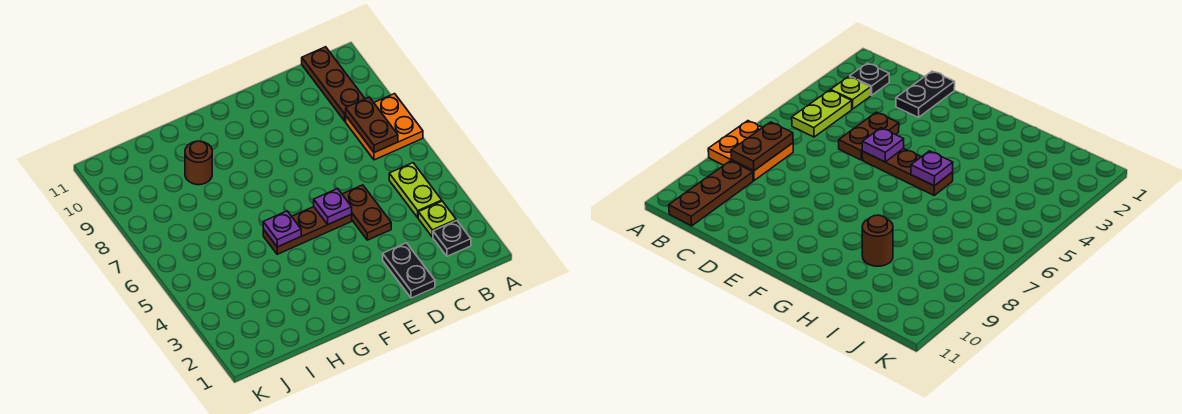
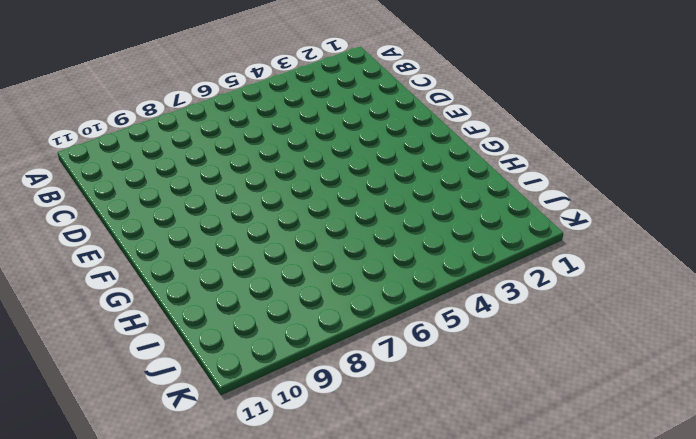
none -> orange 2x2 plate [346,94,423,160]
none -> black 1x1 plate [433,220,471,256]
none -> lime 1x1 plate [418,201,456,237]

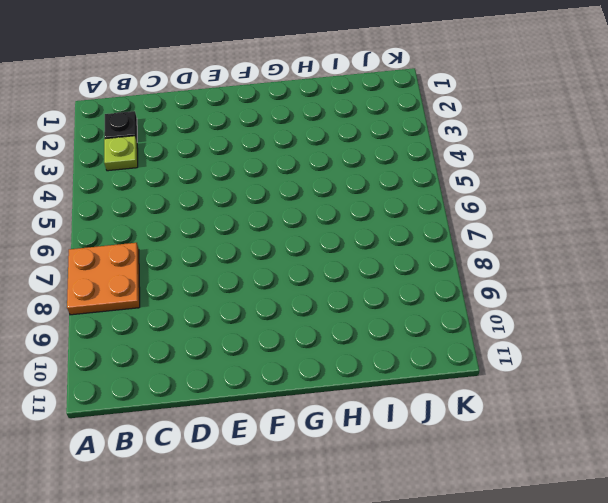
none -> lime 1x2 plate [389,163,442,218]
none -> brown 1x3 plate [302,47,365,121]
none -> black 1x2 plate [383,243,435,298]

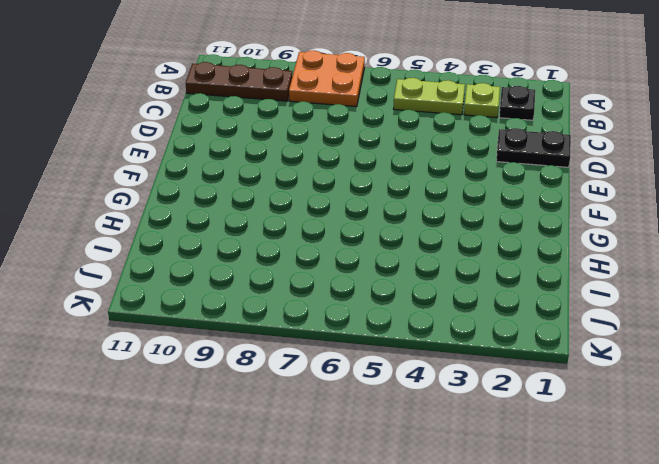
none -> brown 1x2 plate [342,185,391,240]
none -> brown 1x3 plate [263,207,352,254]
none -> brown 1x1 round brick [185,141,212,185]

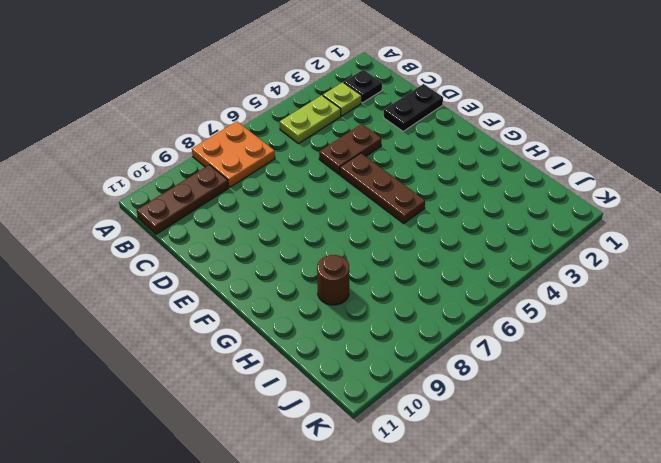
none -> brown 1x2 plate [346,97,398,152]
none -> purple 1x1 plate [314,189,352,224]
none -> purple 1x1 plate [263,211,301,247]

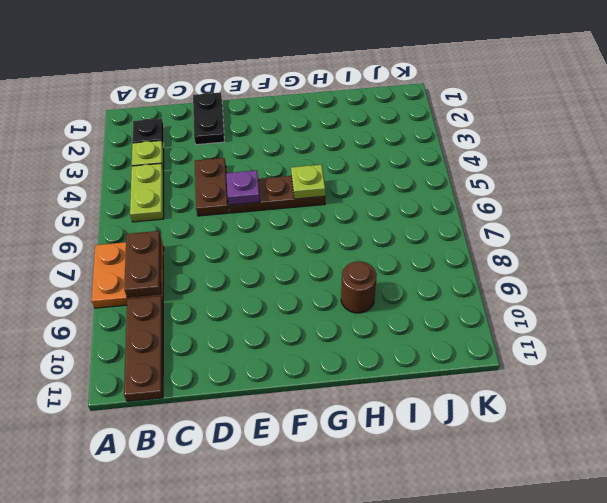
lime 1x1 plate [291,165,325,199] -> purple 1x1 plate [263,211,301,247]

